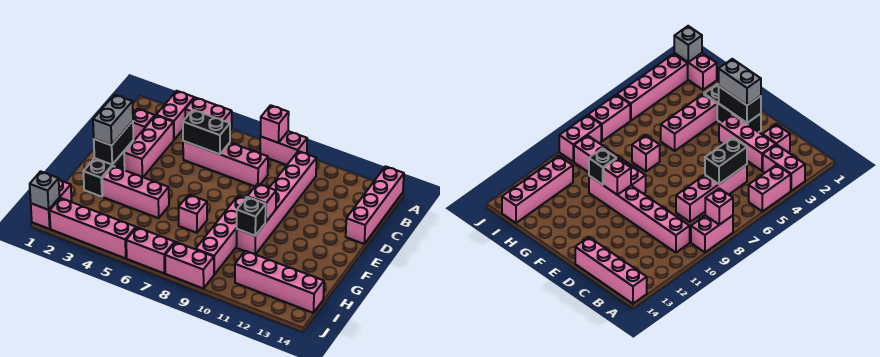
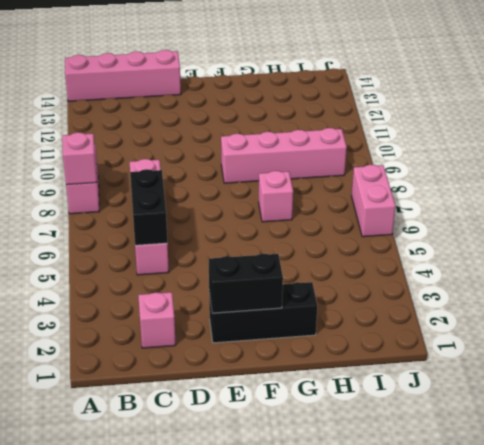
none -> pink 1x2 brick [156,91,194,140]
none -> pink 1x2 brick [185,97,232,131]
none -> pink 1x6 brick [237,151,316,255]

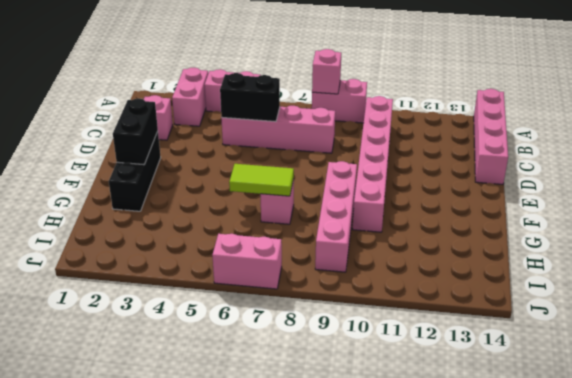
lime 1x2 tile [229,164,294,196] -> none
none -> pink 1x3 brick [124,116,174,177]
none -> pink 1x3 brick [102,166,169,218]
none -> pink 1x2 brick [31,180,72,229]

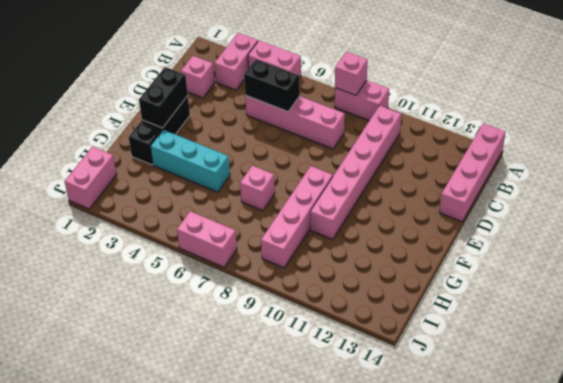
cyan 1x3 brick [150,130,230,192] -> pink 1x3 brick [102,166,169,218]
none -> pink 1x3 brick [124,116,174,177]
none -> pink 1x4 brick [235,251,324,313]
none -> pink 1x4 brick [50,198,136,258]

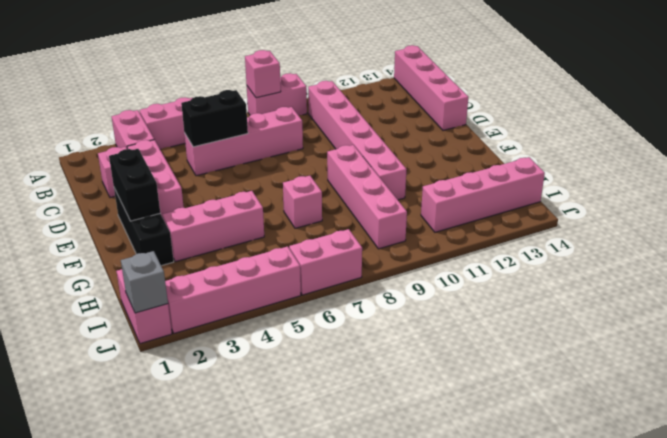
none -> pink 1x2 brick [165,242,214,289]
none -> pink 1x1 brick [247,184,276,222]
none -> black 1x1 brick [237,197,266,236]

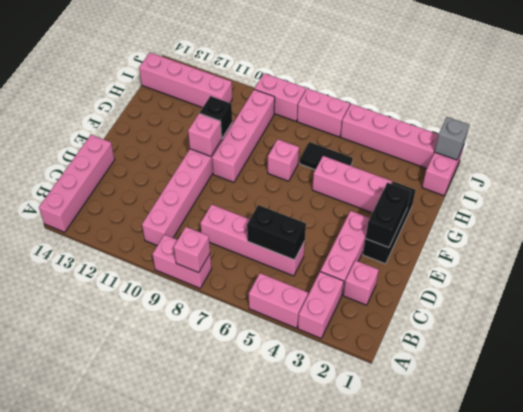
black 1x2 tile [300,142,353,170] -> none
none -> grey 1x2 brick [93,95,133,145]

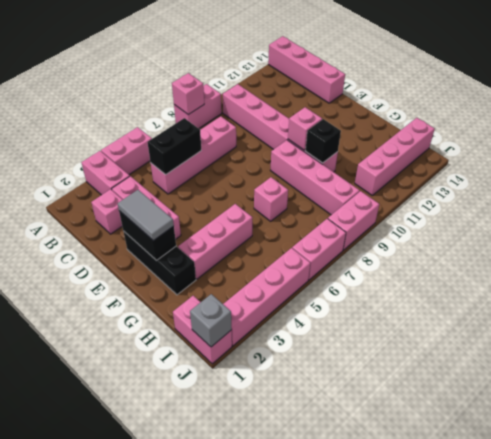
grey 1x2 tile [118,190,174,241] -> grey 1x2 brick [93,95,133,145]

